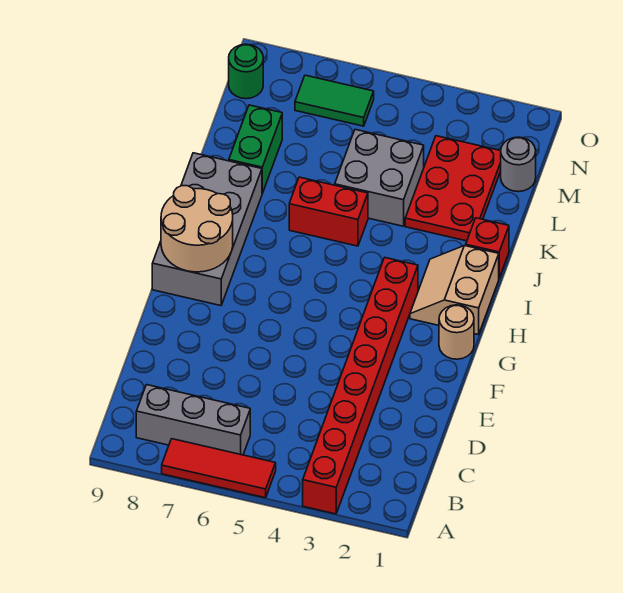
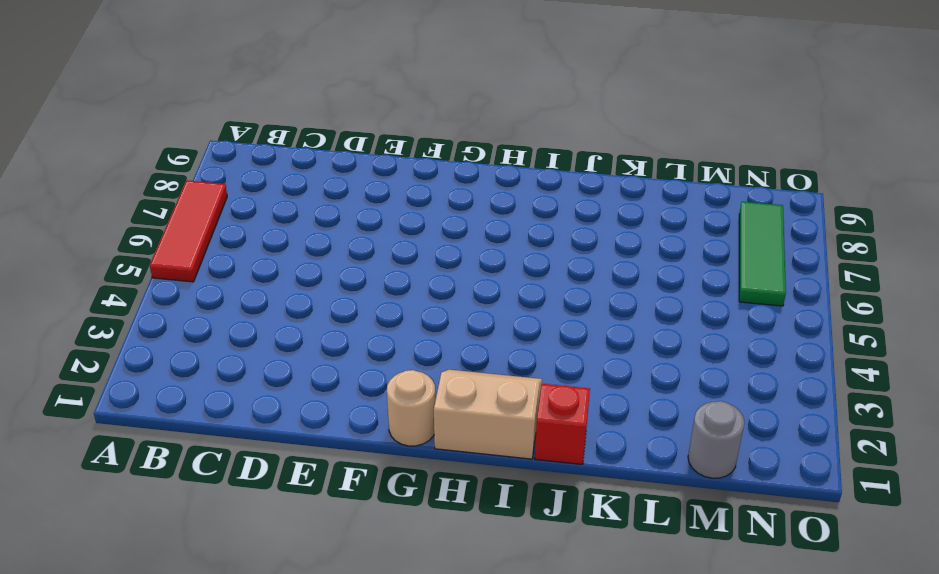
green 1x3 tile [739,202,786,306] -> green 1x2 tile [295,75,374,126]
none -> red 1x8 brick [303,258,418,514]
none -> grey 1x3 brick [136,385,250,455]
none -> grey 2x4 brick [152,153,262,306]

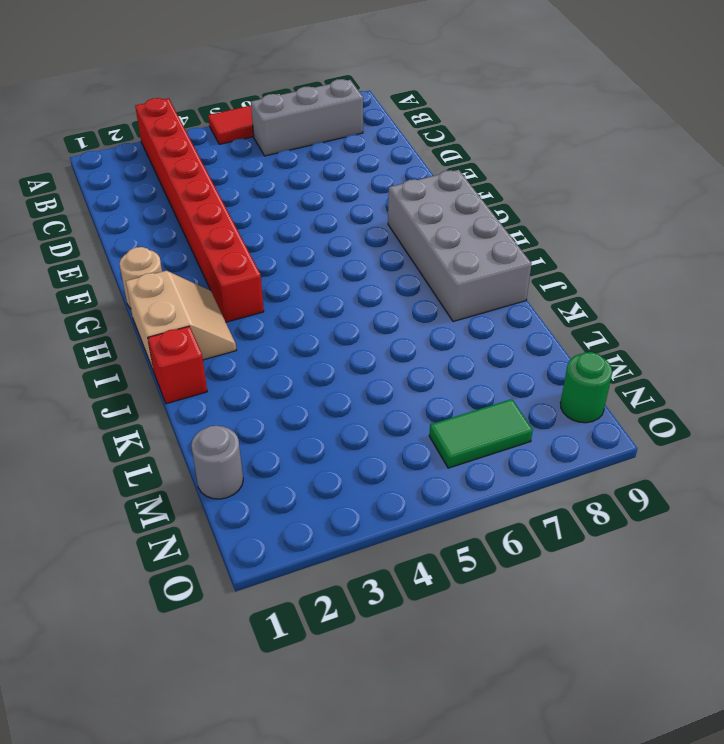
none -> red 1x2 brick [289,177,368,246]
none -> red 2x3 plate [405,136,501,241]
none -> grey 2x2 brick [335,130,424,226]

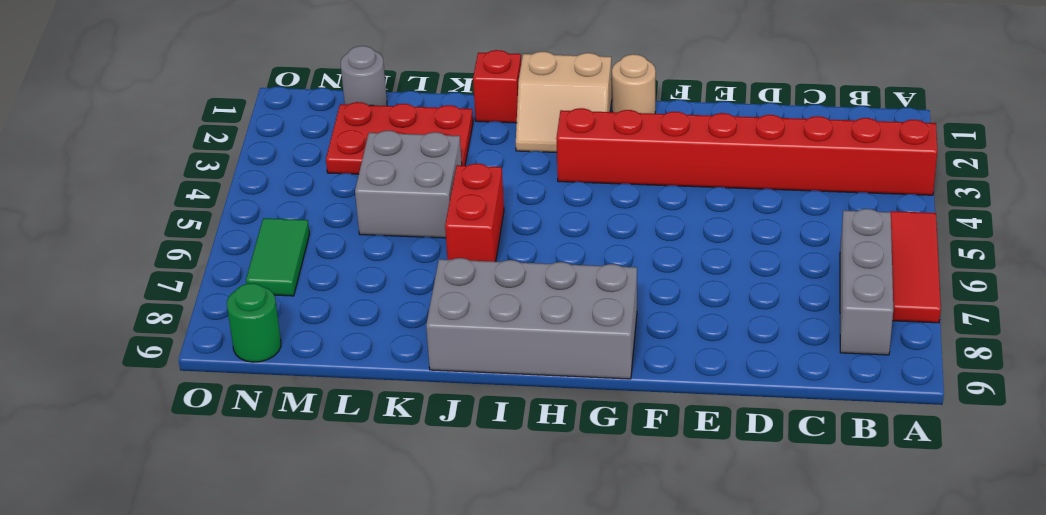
none -> green 1x2 brick [229,105,282,193]
none -> tan 2x2 round brick [161,186,233,272]

